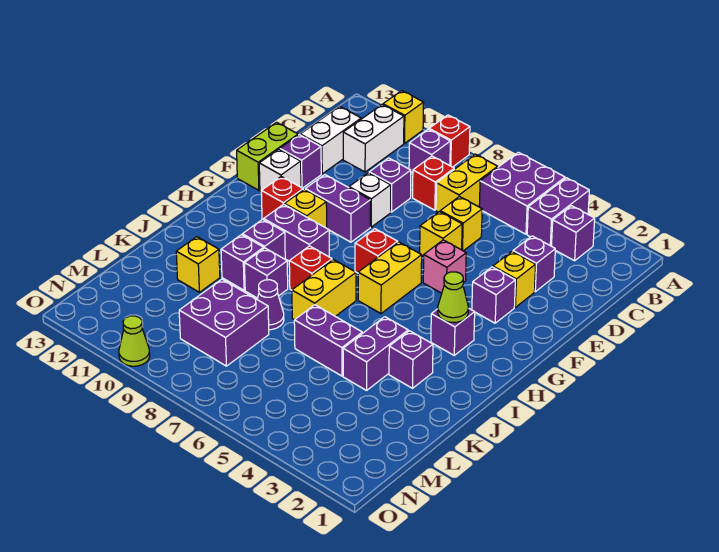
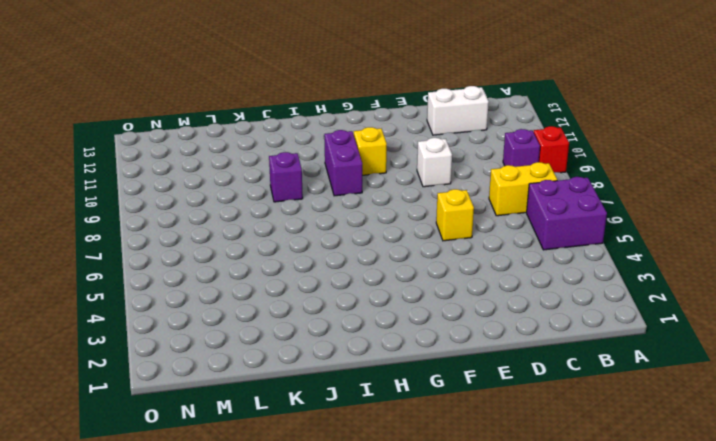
none -> purple 1x2 brick [527,178,589,246]
none -> yellow 1x1 brick [383,91,424,143]
none -> purple 1x1 brick [552,206,595,261]
none -> white 1x2 brick [343,105,404,172]

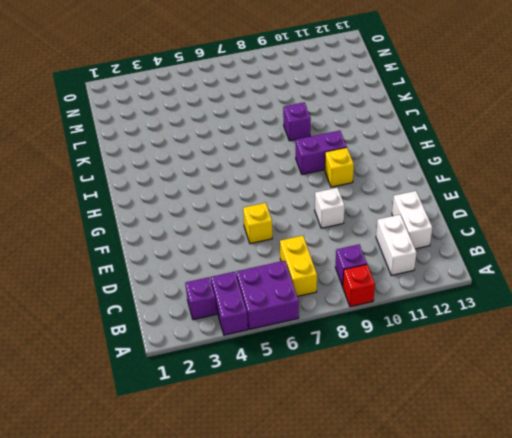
none -> yellow 1x1 brick [383,91,424,143]
none -> red 1x1 brick [413,156,454,210]
none -> purple 1x1 brick [513,236,555,292]
none -> yellow 1x1 brick [440,197,482,251]

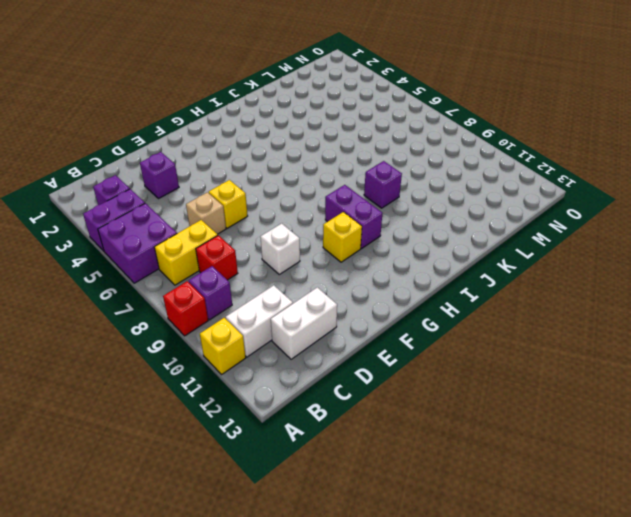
tan 1x1 brick [186,192,226,234] -> yellow 1x1 brick [440,197,482,251]
none -> purple 1x1 brick [369,158,411,212]
none -> yellow 1x1 brick [493,251,536,307]
none -> purple 1x1 brick [280,135,321,188]
none -> lime 1x2 brick [237,122,298,190]

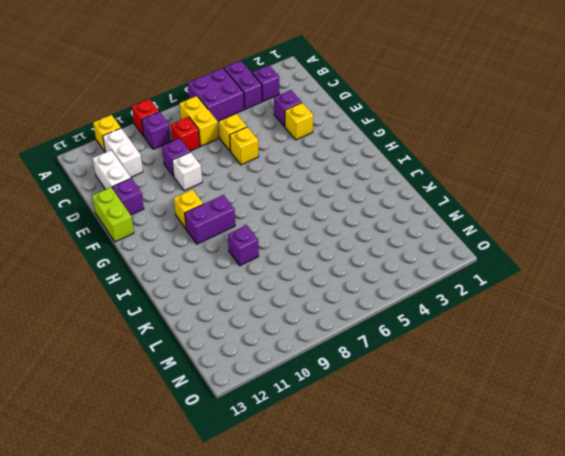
none -> purple 1x1 brick [472,267,515,323]
none -> pink 1x1 brick [423,240,466,293]
none -> purple 1x2 brick [305,175,370,242]
none -> white 1x1 brick [259,149,301,191]

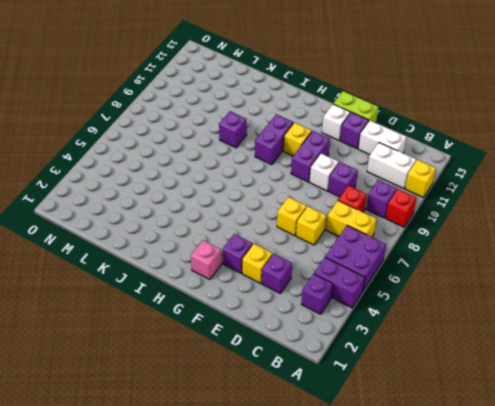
pink 1x1 brick [191,240,222,280] -> pink 1x1 brick moved to [423,240,466,293]
none -> yellow 1x2 brick [358,242,422,313]
none -> red 1x1 brick [355,229,398,273]
none -> red 1x1 brick [261,177,303,220]
none -> purple 1x1 brick [431,308,475,355]

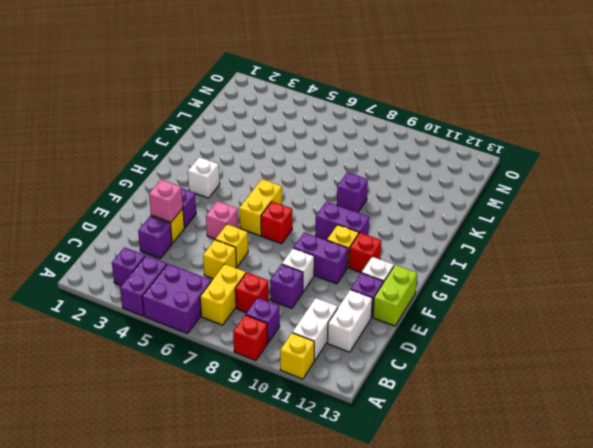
pink 1x1 brick [149,180,183,222] -> none
white 1x1 brick [188,157,220,198] -> purple 1x1 brick [431,308,475,355]
none -> yellow 1x2 brick [292,259,356,320]
none -> red 1x1 brick [289,246,332,290]
none -> purple 1x1 brick [242,219,285,259]
none -> purple 1x1 brick [389,331,433,388]

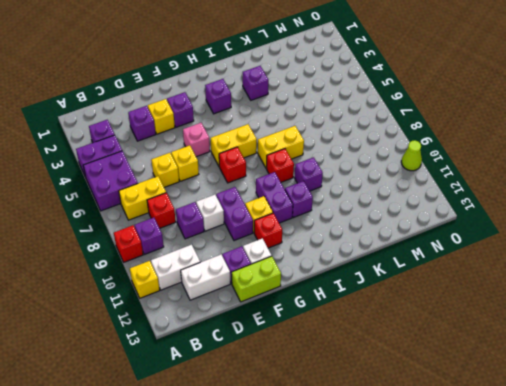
none -> purple 1x2 brick [343,317,408,390]
none -> purple 1x1 brick [221,235,264,290]
none -> purple 1x2 brick [294,305,362,376]
none -> purple 1x1 cone [257,280,284,330]

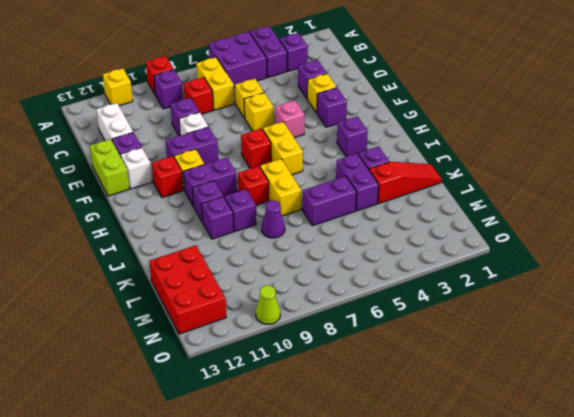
red 1x3 slope [369,162,442,204] -> none
red 2x3 brick [149,245,226,334] -> none
none -> white 1x2 brick [343,105,404,172]
none -> yellow 1x1 brick [176,237,220,292]
none -> purple 2x2 brick [179,279,269,366]
none -> lime 1x1 cone [438,272,468,322]

